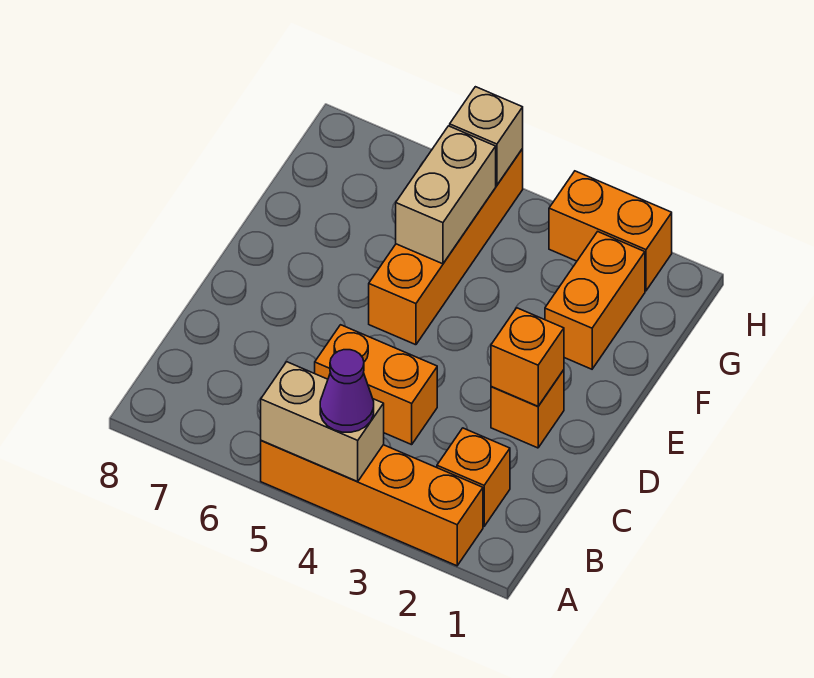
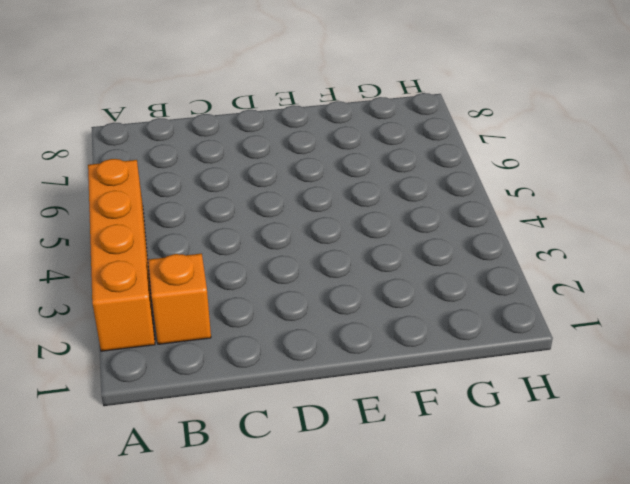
none -> orange 1x2 brick [315,325,437,445]
none -> orange 1x1 brick [491,370,564,448]
none -> orange 1x4 brick [369,149,523,345]

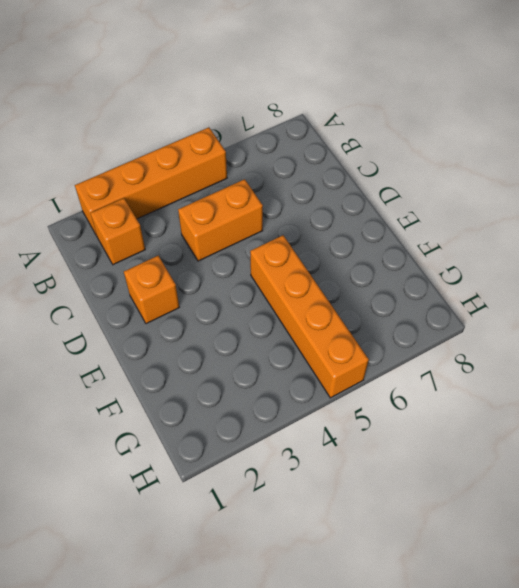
none -> orange 1x2 brick [545,232,645,369]
none -> orange 1x2 brick [549,171,672,291]
none -> tan 1x2 brick [261,362,384,482]

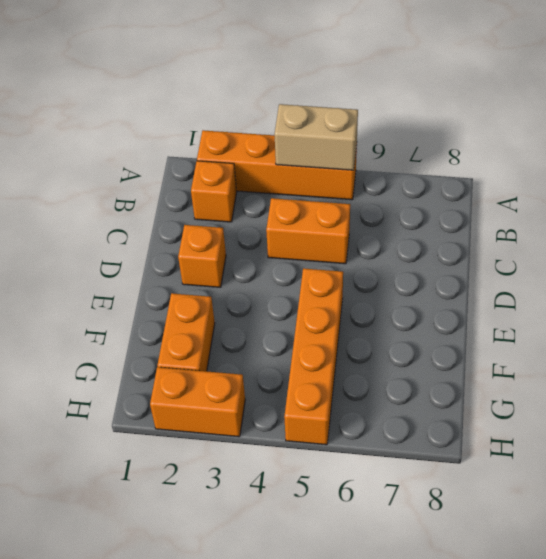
none -> orange 1x1 brick [491,308,564,406]
none -> tan 1x2 brick [396,126,496,264]
none -> tan 1x1 brick [450,87,523,185]

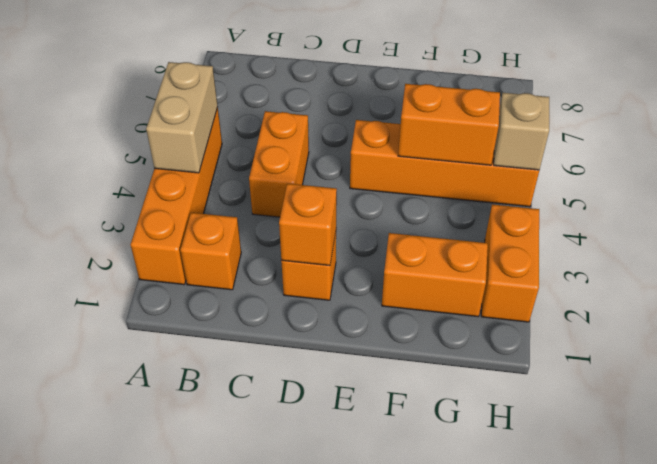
orange 1x2 brick [398,84,500,165] -> tan 1x2 brick [396,126,496,264]
none -> purple 1x1 cone [320,350,374,432]

